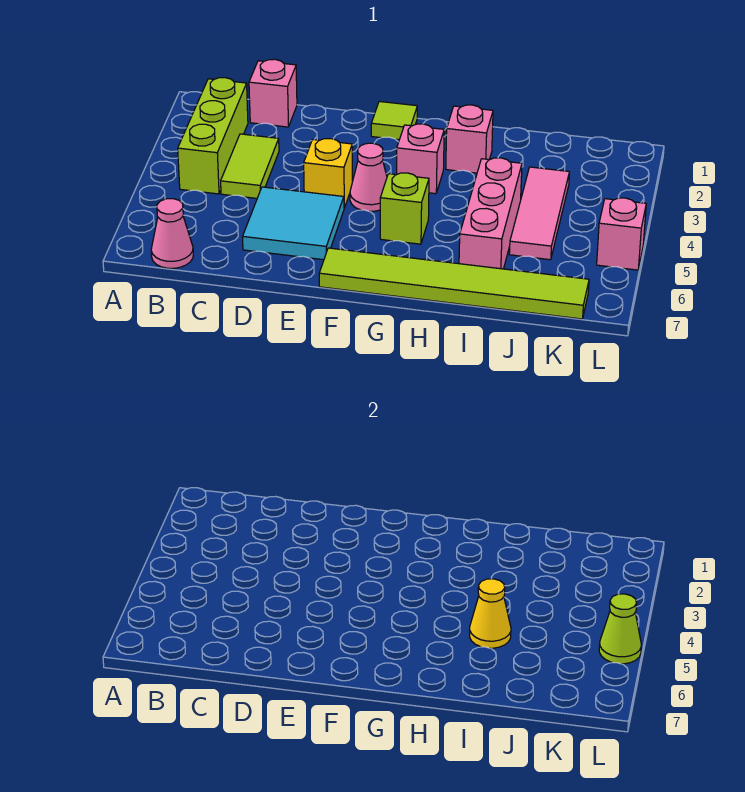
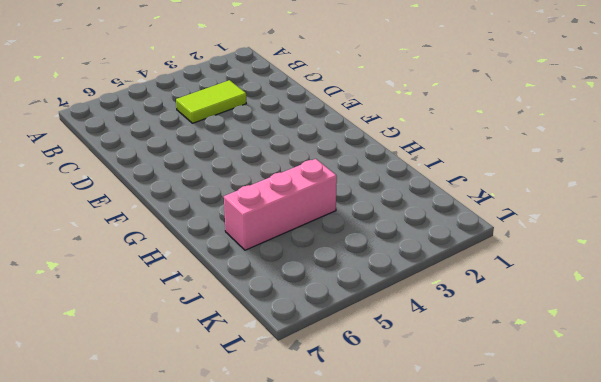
none -> lime 1x3 brick [178,78,248,194]
none -> pink 1x1 cone [151,199,193,268]
none -> pink 1x1 brick [249,59,297,127]

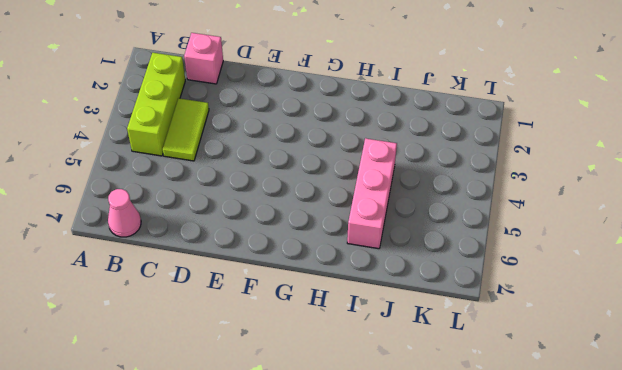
none -> cyan 2x2 tile [243,187,344,260]
none -> yellow 1x1 brick [304,139,352,208]
none -> lime 1x1 tile [371,101,417,140]

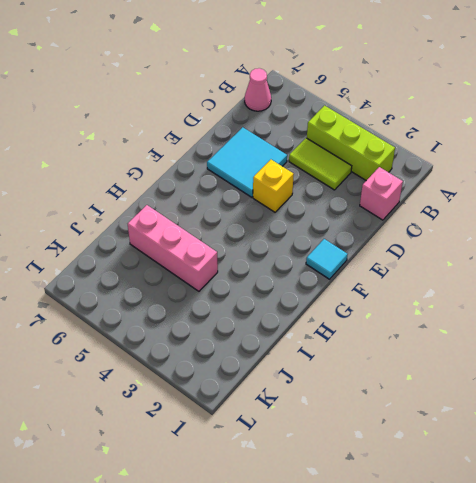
cyan 1x1 tile [306,239,348,279] -> lime 1x1 tile [371,101,417,140]
none -> pink 1x1 cone [350,143,387,211]
none -> lime 1x6 tile [319,248,589,319]
none -> pink 1x1 brick [397,124,444,194]

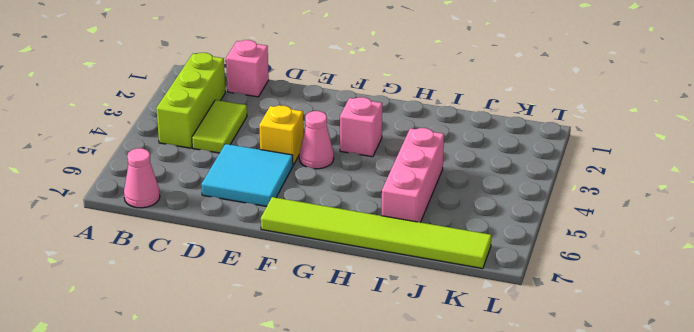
none -> lime 1x1 tile [371,101,417,140]
none -> lime 1x1 brick [380,173,429,244]
none -> pink 1x1 brick [446,105,493,173]

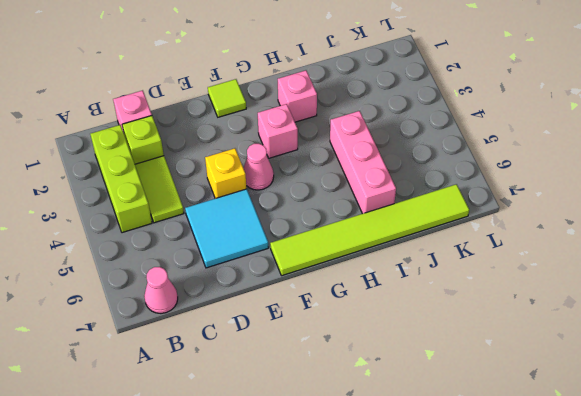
lime 1x1 brick [122,116,164,164] -> lime 1x1 brick moved to [380,173,429,244]
none -> pink 1x3 tile [509,167,569,260]
none -> pink 1x1 brick [597,198,646,270]
none -> yellow 1x1 cone [470,579,511,648]

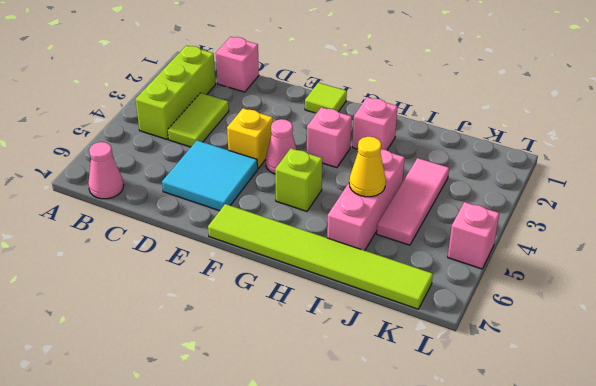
none -> lime 1x1 cone [599,594,641,664]

